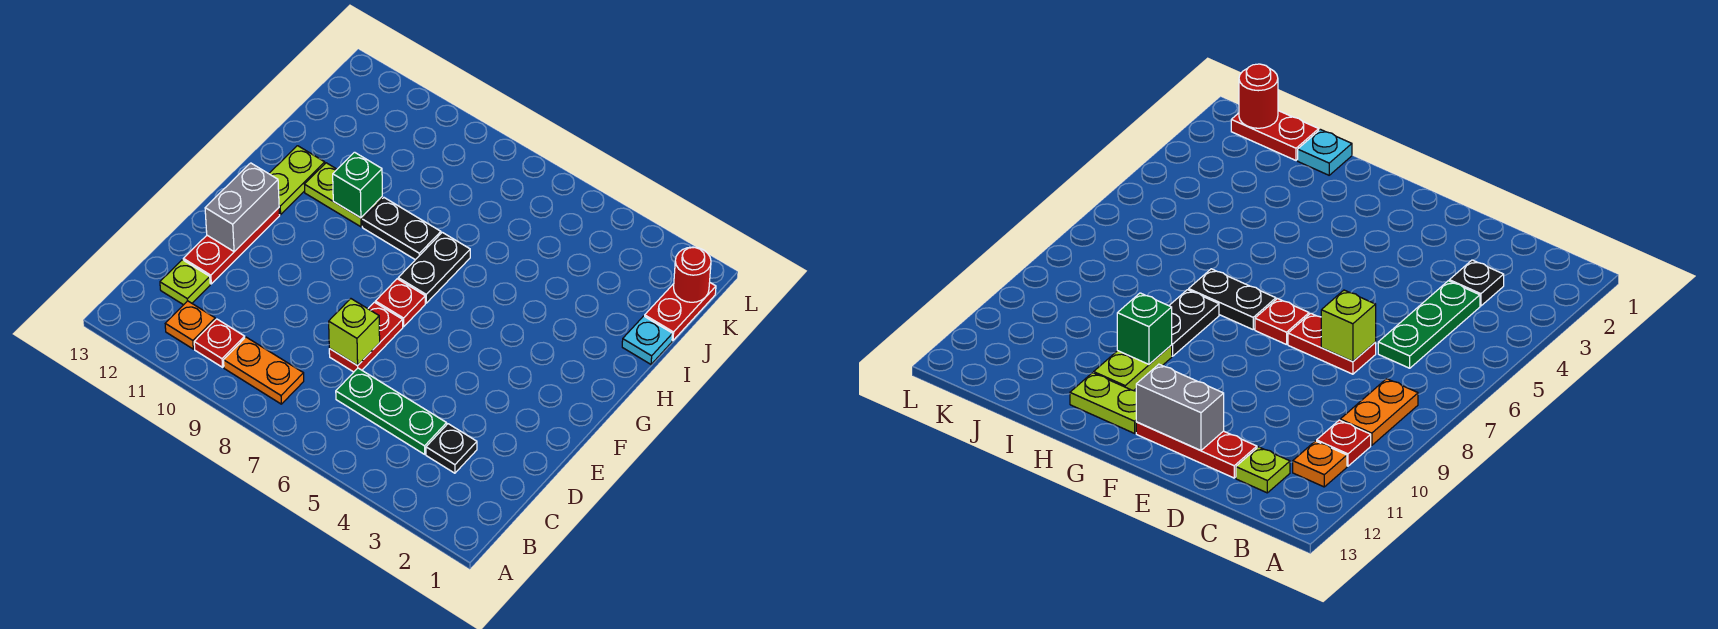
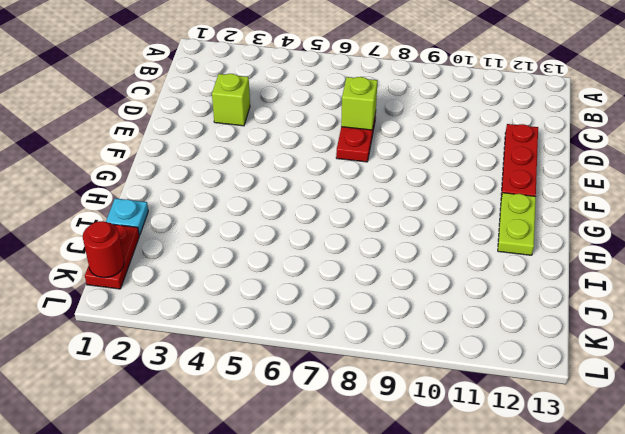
lime 1x1 brick [212,74,250,126] -> none
none -> orange 1x2 plate [224,337,304,404]
none -> red 1x1 plate [194,319,245,367]
none -> orange 1x1 plate [165,301,215,349]

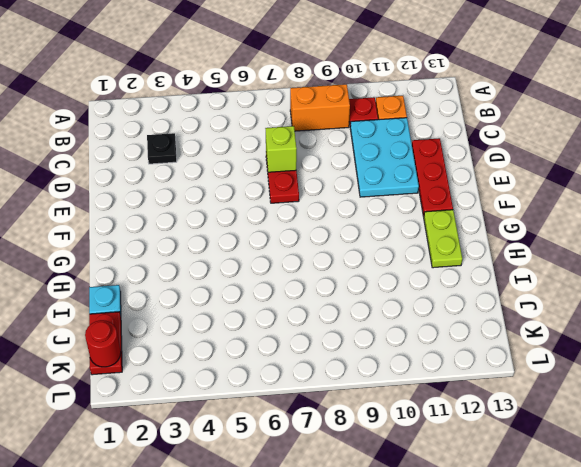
orange 1x2 brick [290,84,350,131] -> orange 1x2 plate [224,337,304,404]
cyan 2x3 plate [350,118,419,197] -> none
none -> green 1x3 plate [336,368,447,454]
none -> lime 1x1 plate [160,260,210,305]
none -> red 1x1 plate [375,279,425,327]

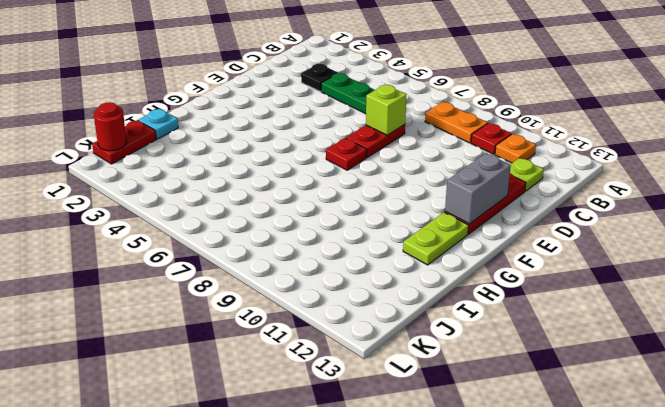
none -> black 1x2 plate [398,232,470,303]
none -> black 1x2 plate [362,198,441,260]
none -> lime 1x2 plate [305,163,382,227]

